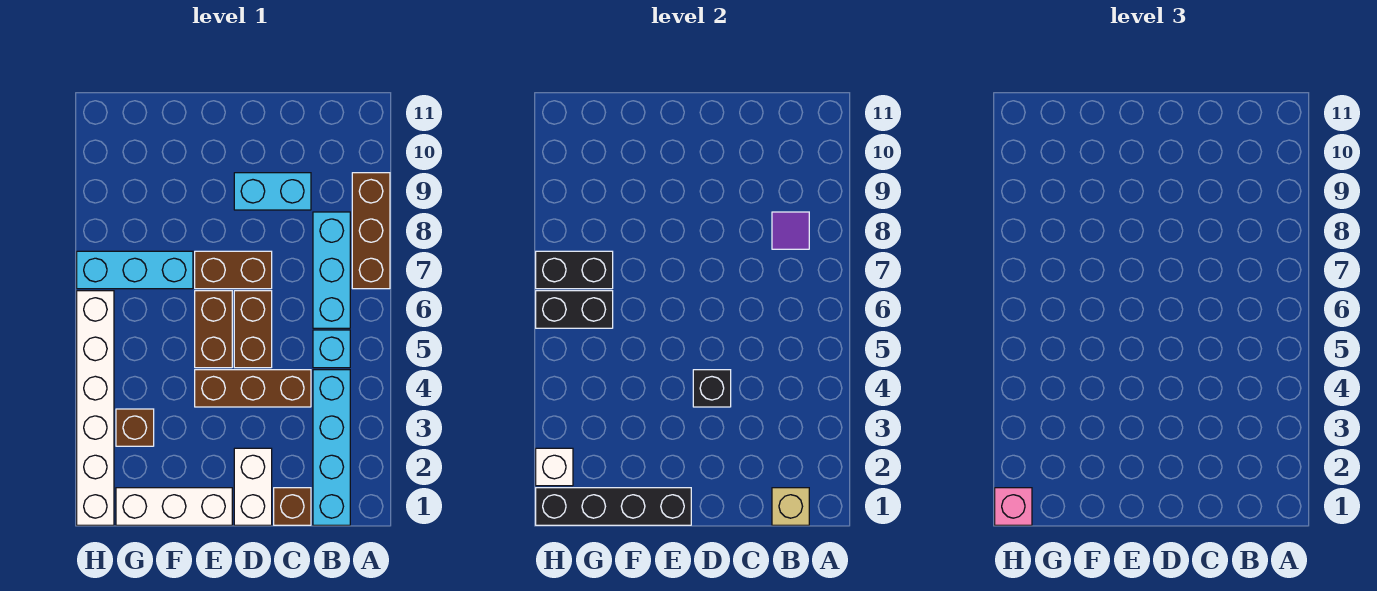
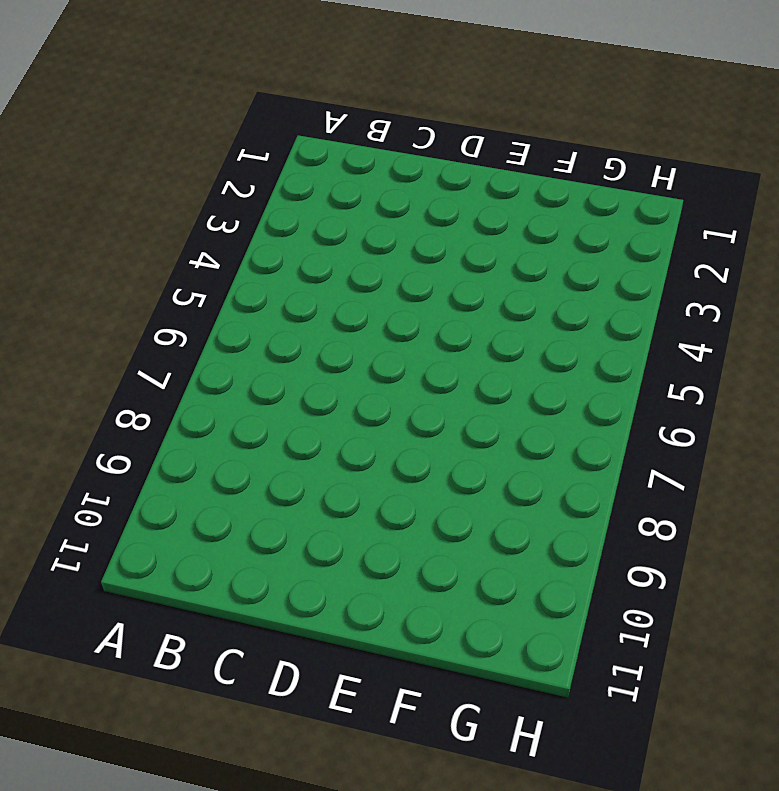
none -> brown 1x3 brick [352,173,390,289]
none -> cyan 1x4 brick [313,370,350,525]
none -> cyan 1x1 brick [313,330,350,368]

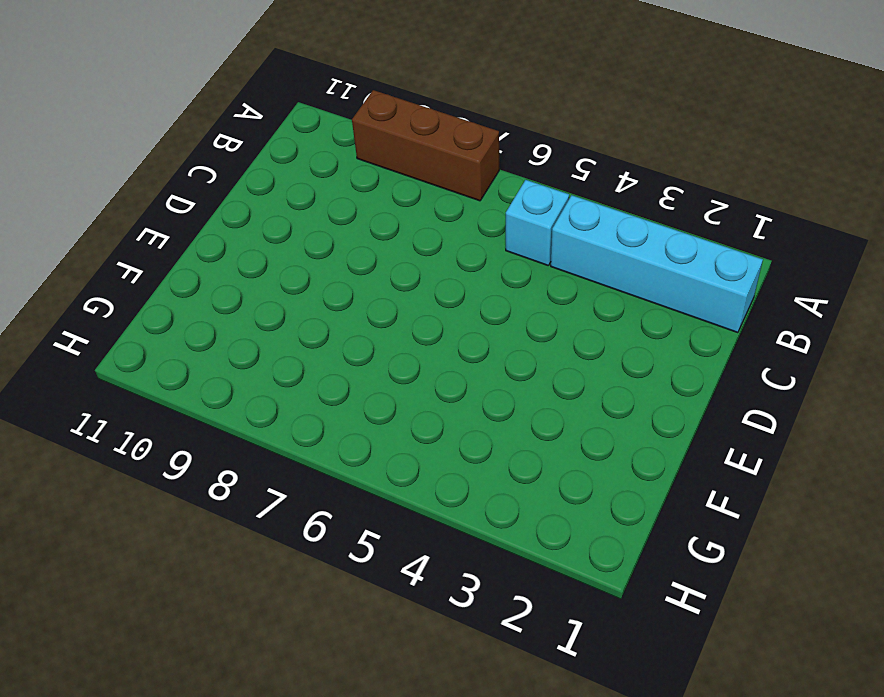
none -> cyan 1x3 brick [313,212,350,328]
none -> brown 1x1 brick [274,488,311,525]
none -> brown 1x3 brick [195,370,311,407]

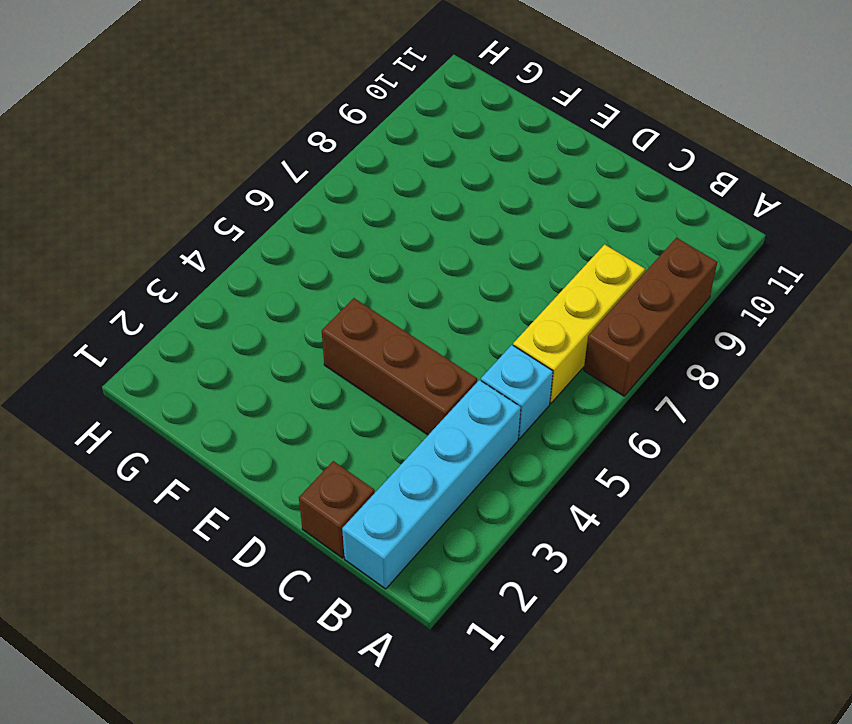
yellow 1x3 brick [513,244,645,403] -> cyan 1x3 brick [313,212,350,328]
none -> cyan 1x2 brick [234,173,311,210]
none -> white 1x2 brick [234,448,272,525]
none -> brown 1x2 brick [234,291,272,368]

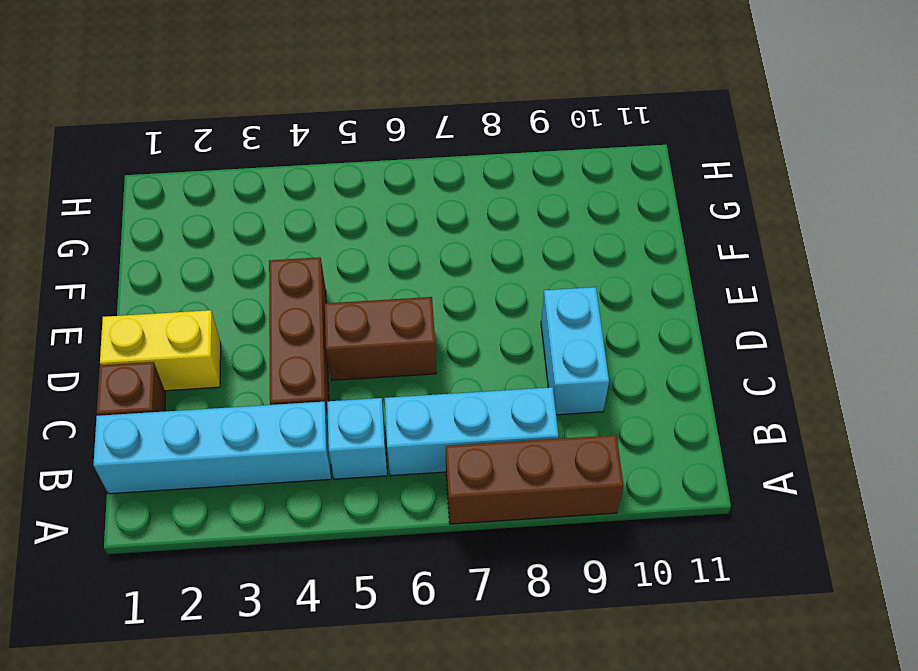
yellow 1x2 brick [100,310,221,391] -> white 1x2 brick [234,448,272,525]
none -> brown 1x2 brick [195,251,272,289]
none -> white 1x3 brick [116,488,232,525]
none -> brown 1x2 brick [195,291,232,368]

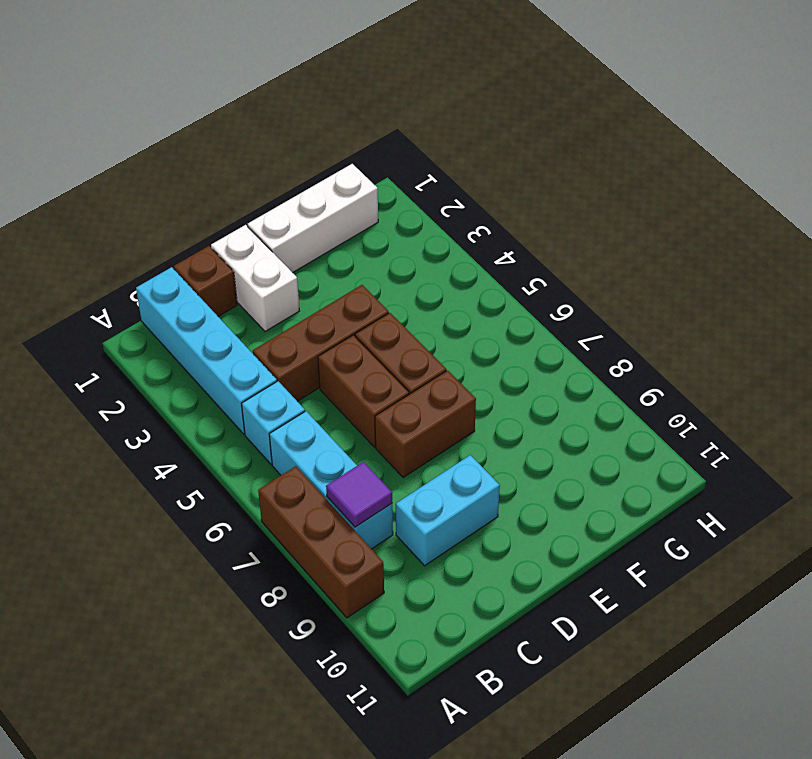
none -> cyan 1x3 brick [77,251,193,289]
none -> brown 1x1 brick [116,409,154,446]
none -> white 1x6 brick [77,291,114,525]

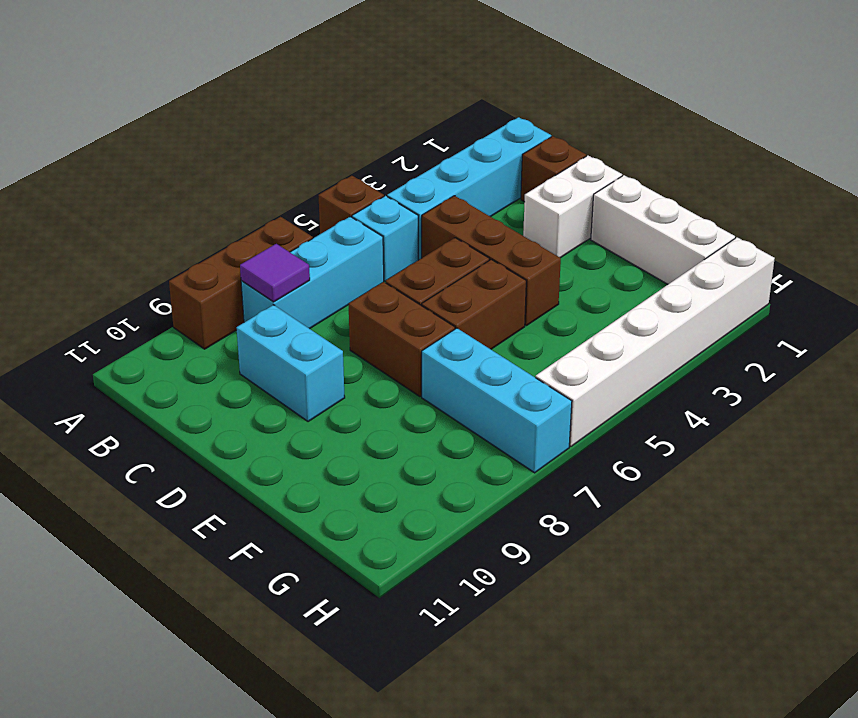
brown 1x1 brick [318,176,384,234] -> brown 1x1 brick moved to [116,409,154,446]
none -> tan 1x1 brick [772,488,809,525]
none -> black 1x1 brick [693,370,731,407]
none -> black 1x4 brick [536,488,691,525]

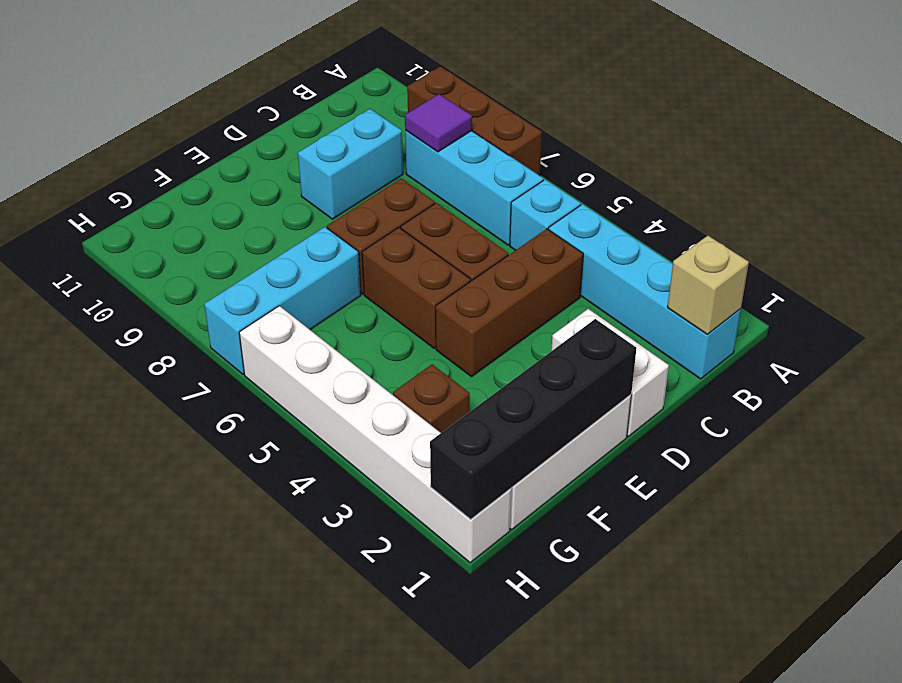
none -> brown 1x1 brick [274,488,311,525]
none -> black 1x1 brick [693,370,731,407]
none -> black 1x2 brick [536,291,613,328]

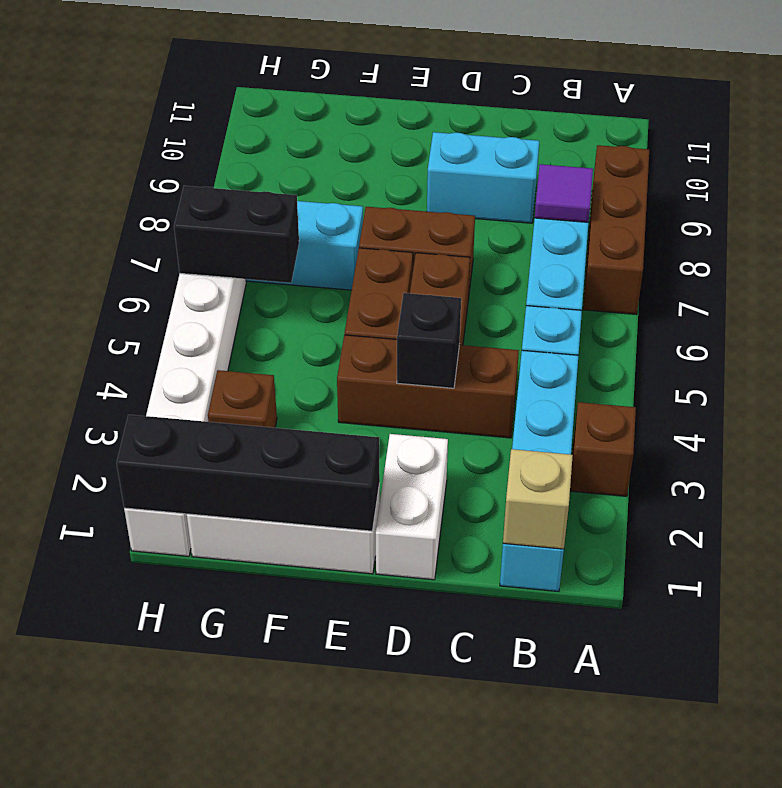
brown 1x1 brick [570,402,636,496] -> brown 1x1 brick moved to [274,488,311,525]
none -> black 1x2 brick [536,251,613,289]
none -> white 1x1 brick [536,448,573,486]
none -> pink 1x1 brick [995,488,1032,525]

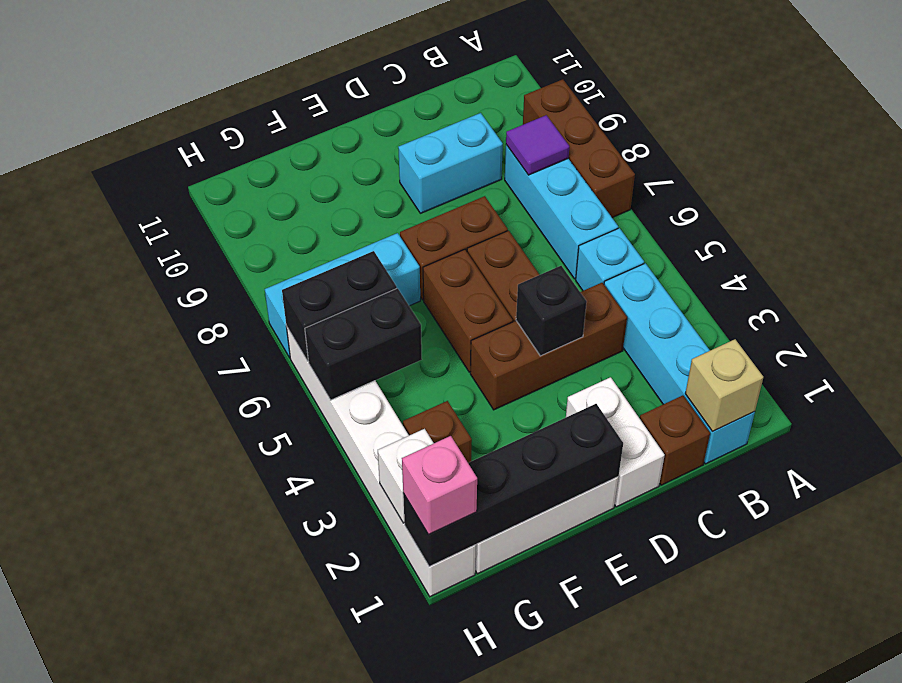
black 1x2 brick [305,288,422,400] -> black 1x2 brick moved to [536,251,613,289]

